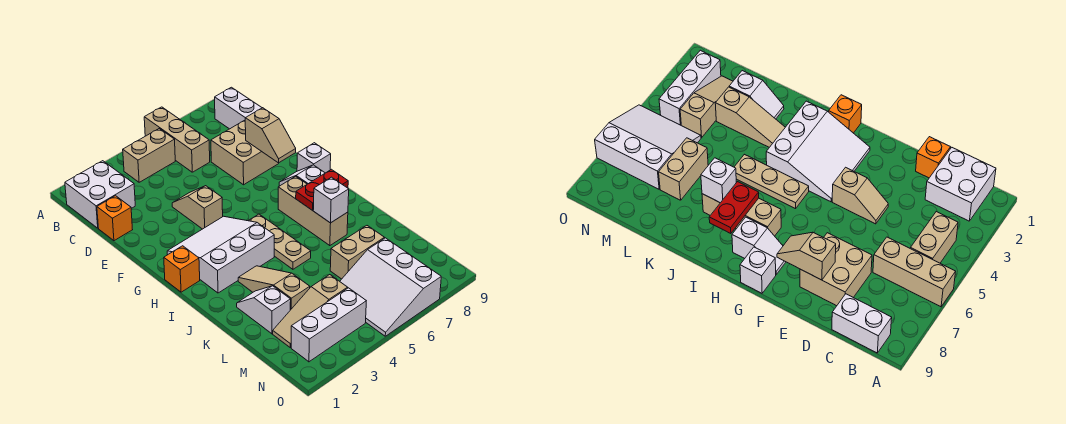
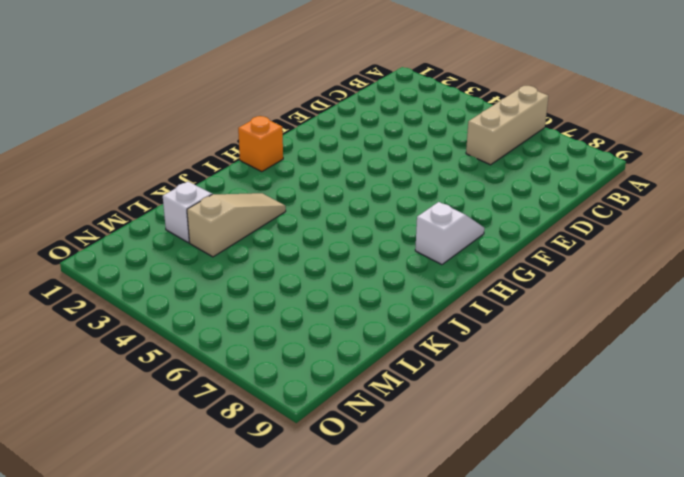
none -> white 2x2 brick [65,161,135,228]
none -> tan 1x2 brick [123,129,175,182]
none -> white 1x2 brick [215,87,262,129]

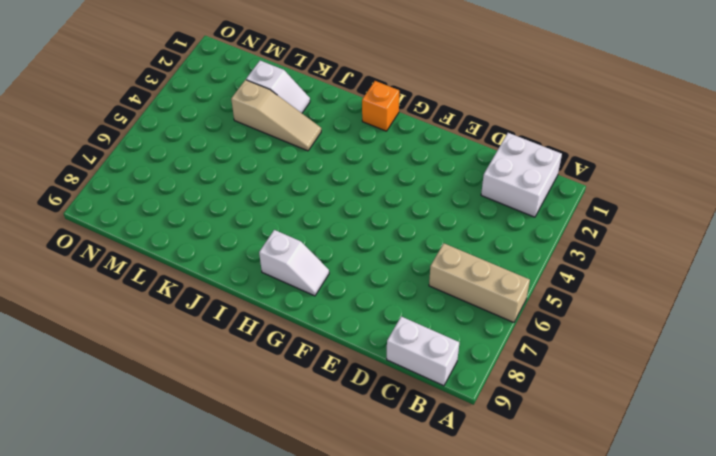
none -> tan 1x2 brick [123,129,175,182]
none -> orange 1x1 brick [97,196,133,241]
none -> tan 2x2 brick [211,120,279,185]

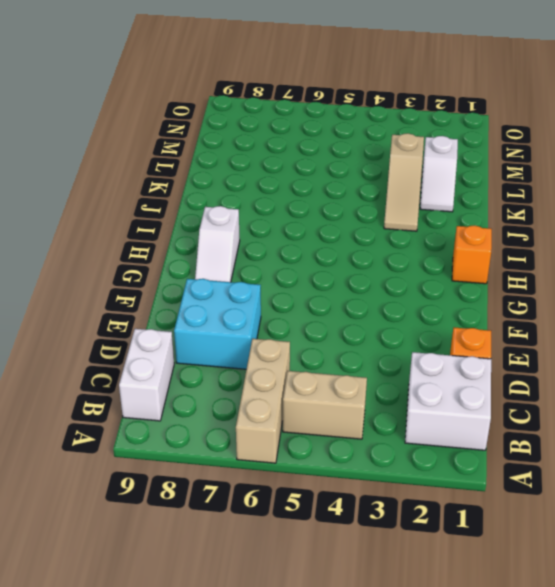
cyan 2x2 brick [174,279,261,369] -> tan 2x2 brick [211,120,279,185]
none -> tan 1x2 slope [172,186,223,229]
none -> white 3x3 slope [167,216,274,293]
none -> white 1x1 brick [297,143,331,173]

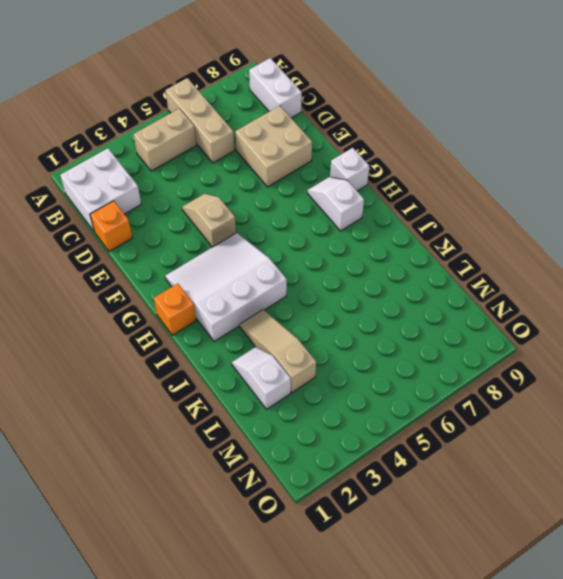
none -> tan 1x3 plate [249,214,311,269]
none -> tan 1x3 brick [278,176,348,246]
none -> tan 1x2 brick [330,226,384,279]

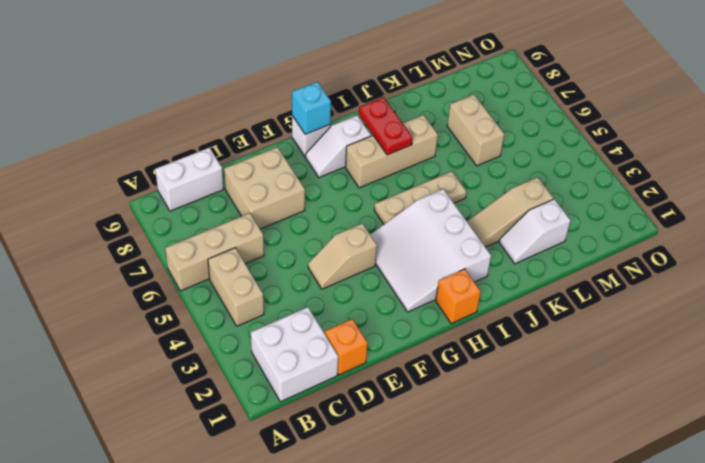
cyan 1x1 brick [292,82,331,134] -> none
none -> tan 1x3 slope [273,275,348,347]
none -> white 3x3 slope [340,238,441,336]
none -> white 1x3 brick [291,288,366,362]

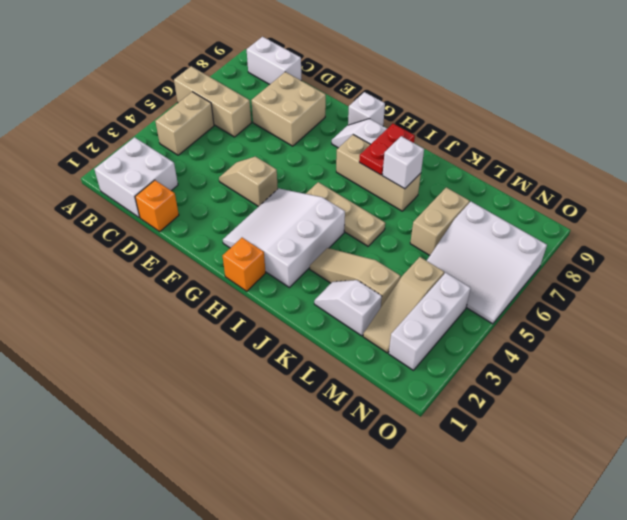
none -> tan 1x2 slope [245,108,296,163]

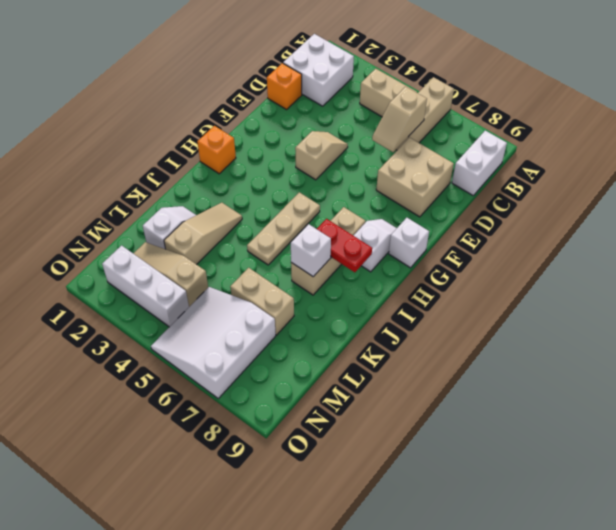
tan 1x2 slope [372,87,427,152] -> tan 1x2 slope moved to [245,108,296,163]
none -> white 3x3 slope [167,216,274,293]

